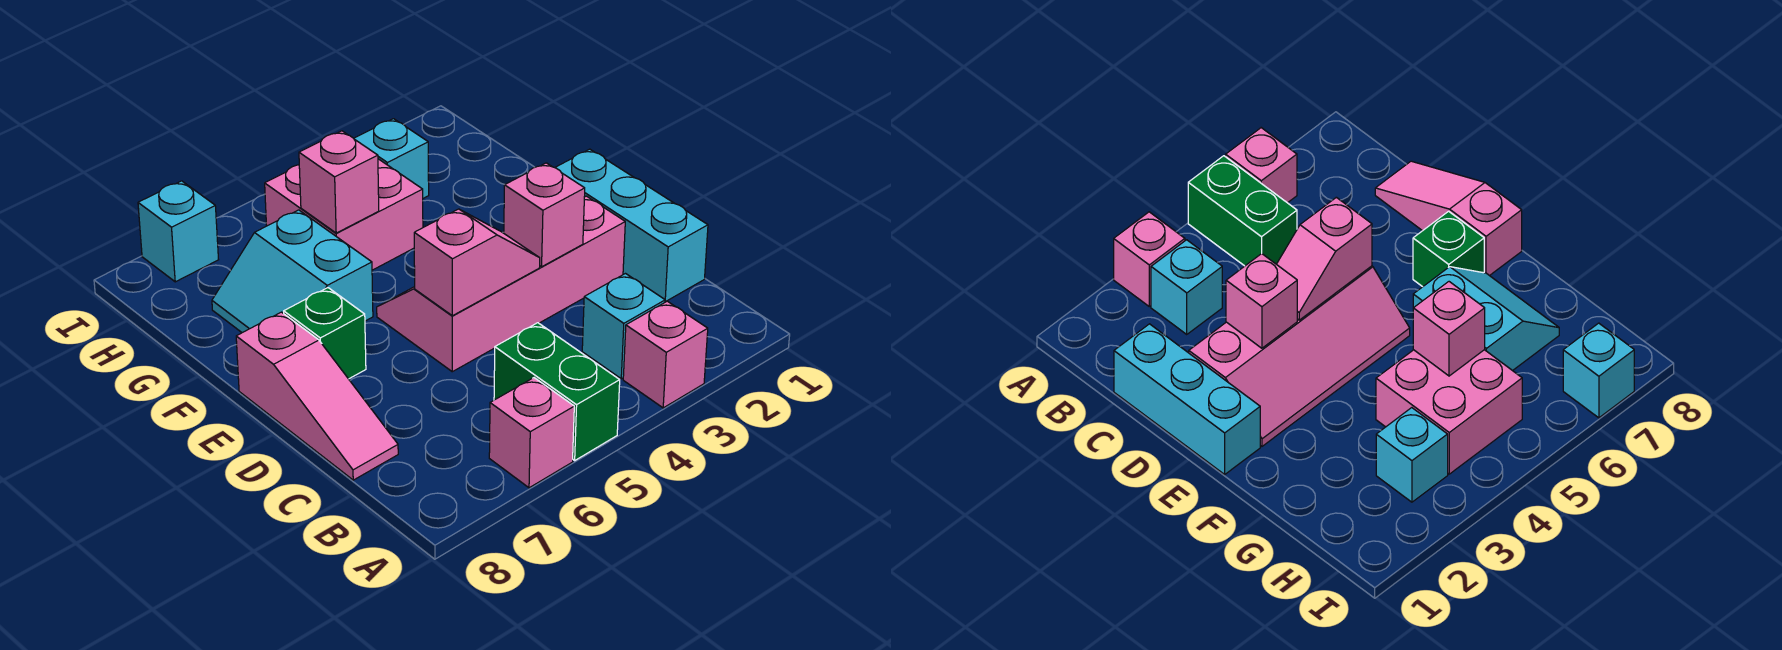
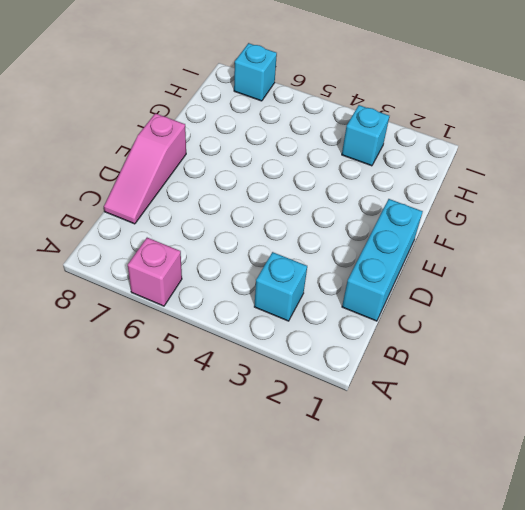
none -> pink 1x1 brick [623,301,708,408]
none -> green 1x2 brick [494,323,620,460]
none -> pink 2x4 slope [377,196,625,372]

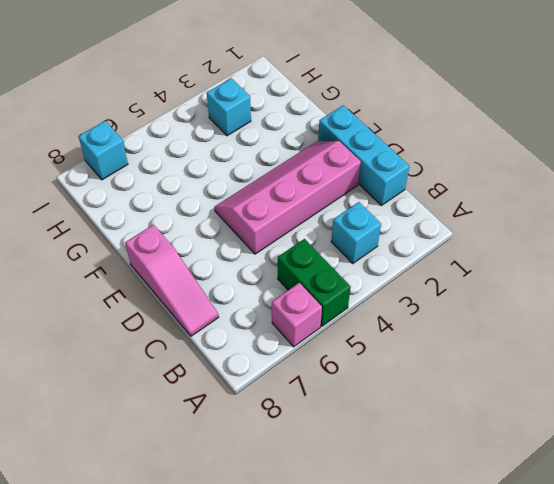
none -> pink 1x1 brick [623,301,708,408]
none -> green 1x1 brick [284,288,366,379]
none -> cyan 2x2 slope [212,210,373,333]

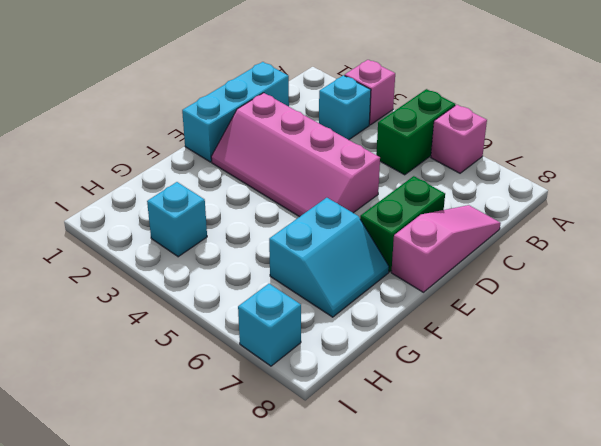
green 1x2 brick [360,176,445,272] -> green 1x1 brick [284,288,366,379]
none -> pink 2x2 brick [265,159,423,270]
none -> pink 1x1 brick [504,163,585,267]
none -> pink 1x2 slope [414,209,540,316]

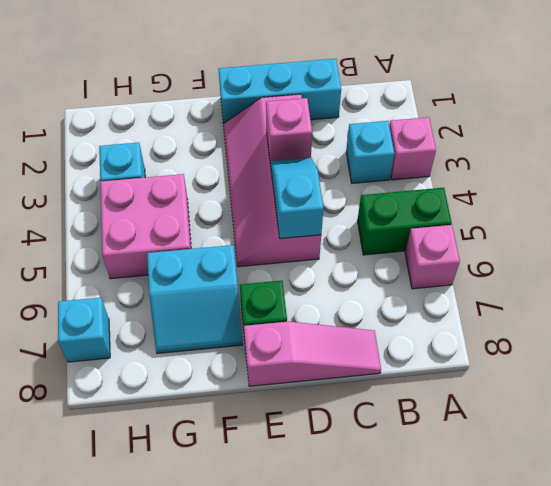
cyan 1x2 slope [271,158,323,239] -> pink 1x2 slope [414,209,540,316]
none -> pink 1x1 brick [299,131,379,233]

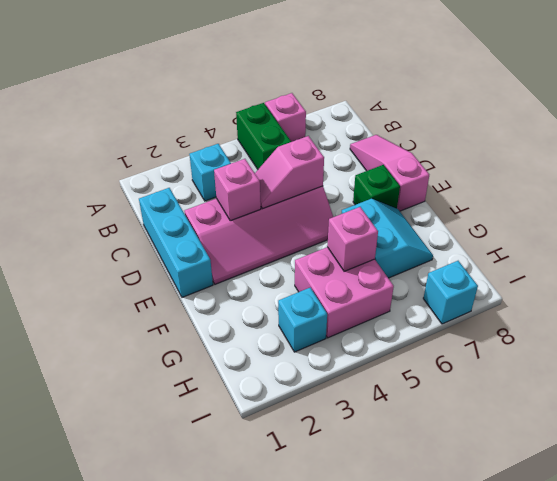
none -> pink 1x1 brick [623,301,708,408]

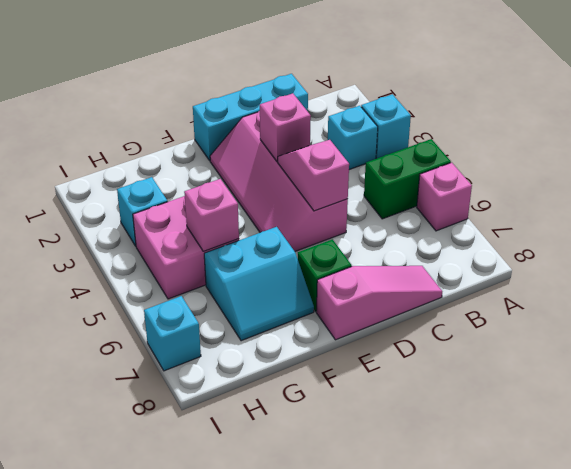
cyan 1x1 brick [361,94,411,159] -> pink 1x1 brick [623,301,708,408]

